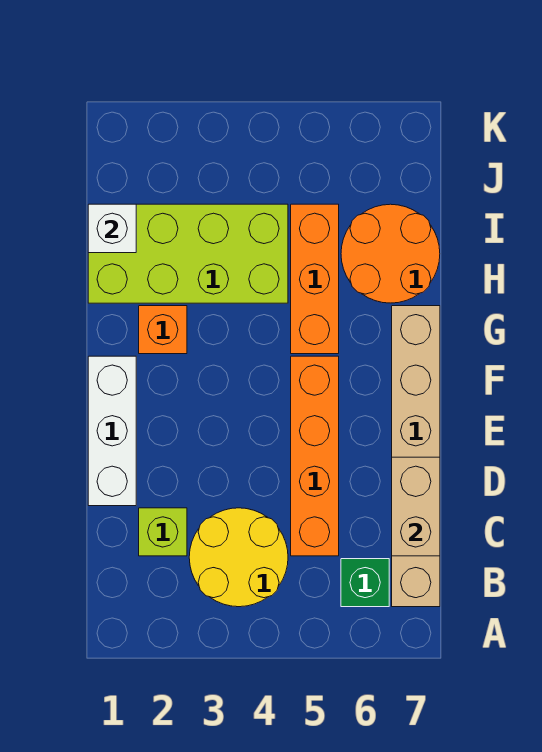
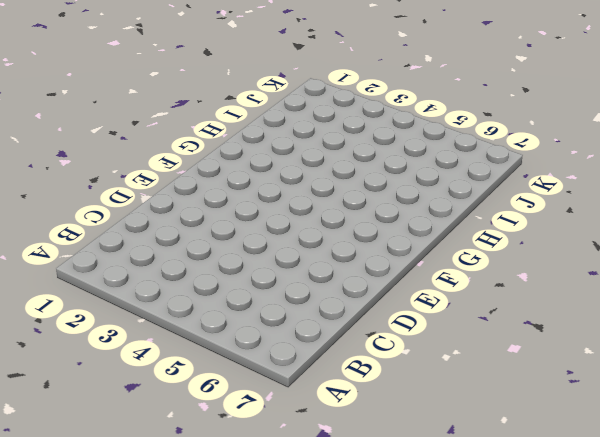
none -> yellow 2x2 round brick [189,508,288,607]
none -> green 1x1 brick [341,559,389,607]
none -> tan 1x6 brick [392,306,440,607]

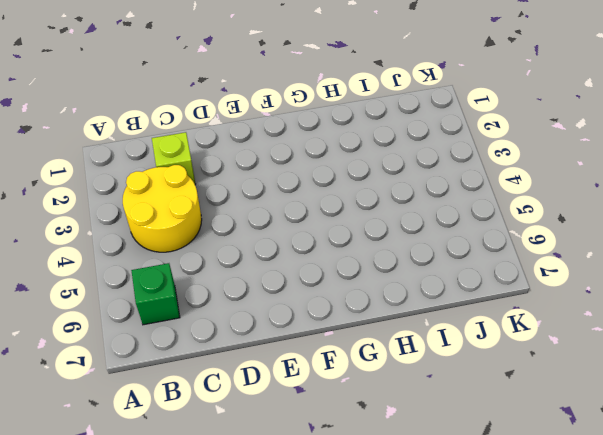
none -> tan 1x6 brick [392,306,440,607]
none -> orange 1x4 brick [291,356,339,556]
none -> white 1x3 brick [88,356,136,506]

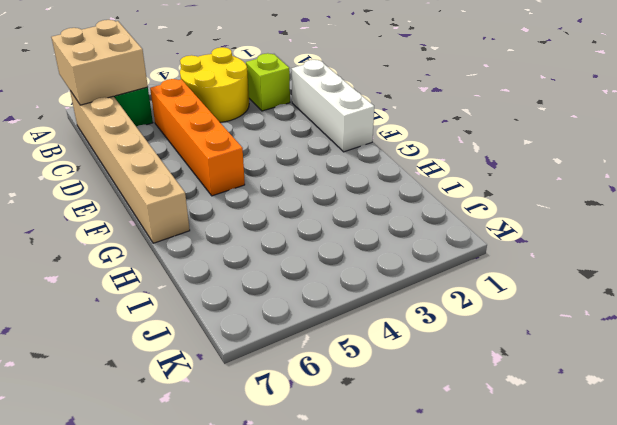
tan 2x2 brick [51,20,148,105] -> none
none -> orange 1x1 brick [139,306,187,354]
none -> orange 1x3 brick [291,204,339,354]
none -> lime 2x4 brick [88,204,288,303]

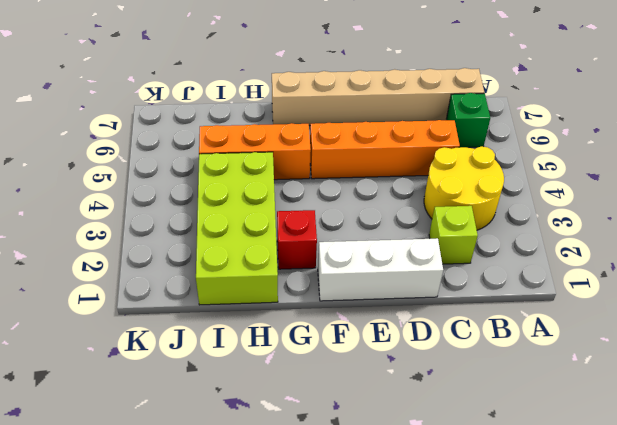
red 1x1 brick [277,210,317,269] -> orange 1x1 brick [139,306,187,354]
none -> orange 2x2 round brick [341,204,440,303]
none -> tan 1x2 brick [392,457,440,556]
none -> white 1x1 brick [88,204,136,253]

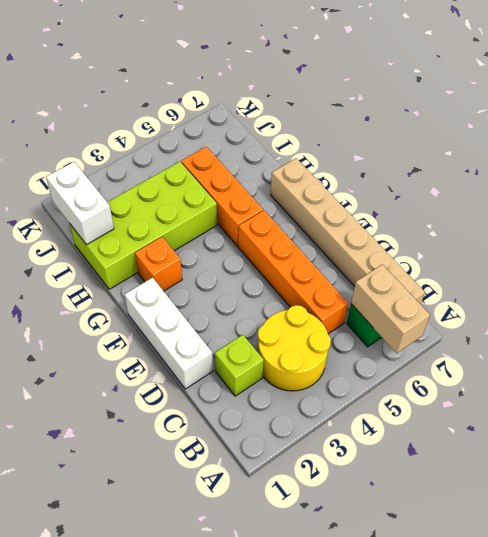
tan 1x2 brick [351,264,430,353] -> tan 1x2 brick moved to [392,457,440,556]
white 1x2 brick [46,162,114,245] -> white 1x1 brick [88,204,136,253]
none -> orange 2x2 round brick [341,204,440,303]

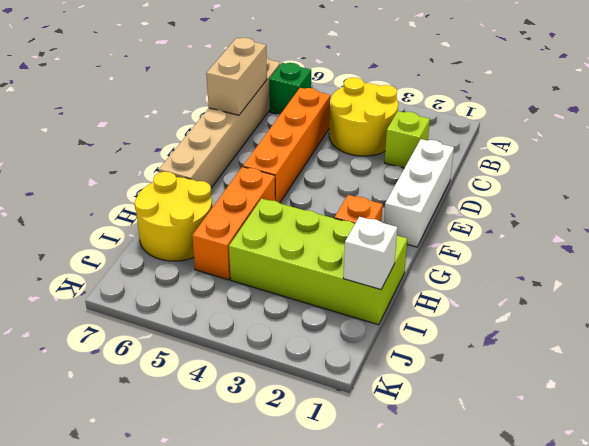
yellow 2x2 round brick [135,172,212,261] -> orange 2x2 round brick [341,204,440,303]

